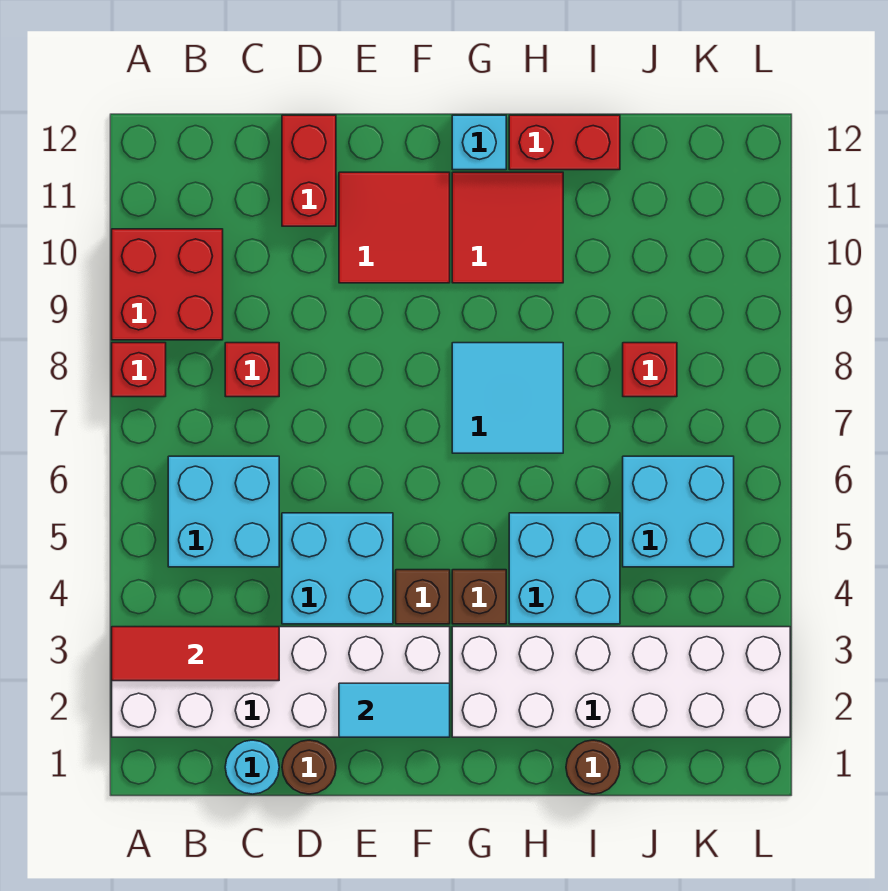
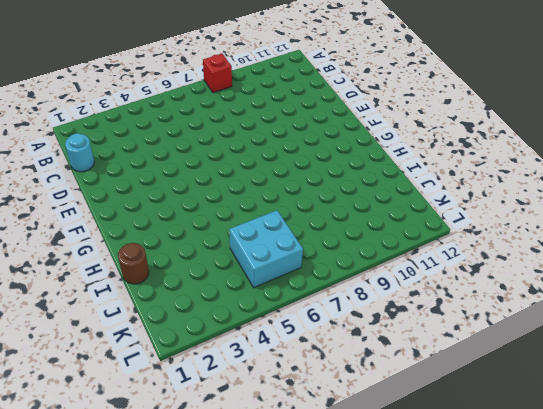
none -> white 2x6 brick [112,627,450,737]
none -> red 2x2 brick [112,229,223,340]
none -> cyan 2x2 brick [168,456,279,567]

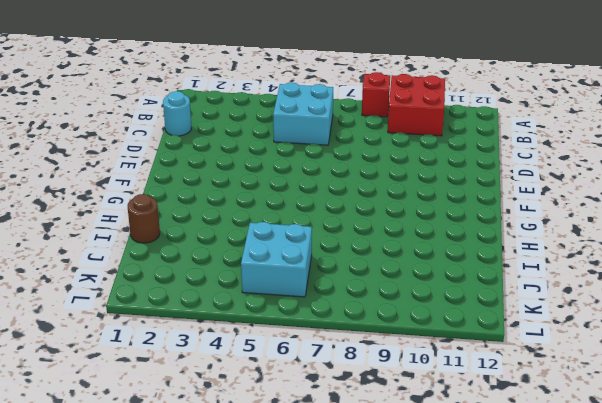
none -> white 2x6 brick [112,627,450,737]
none -> red 1x1 brick [225,343,279,397]
none -> brown 1x1 round brick [282,740,336,794]

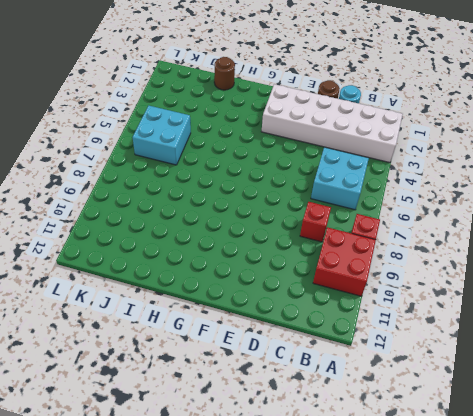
none -> cyan 2x2 brick [282,513,393,624]
none -> red 1x2 brick [282,115,336,226]
none -> red 2x2 tile [339,172,450,283]

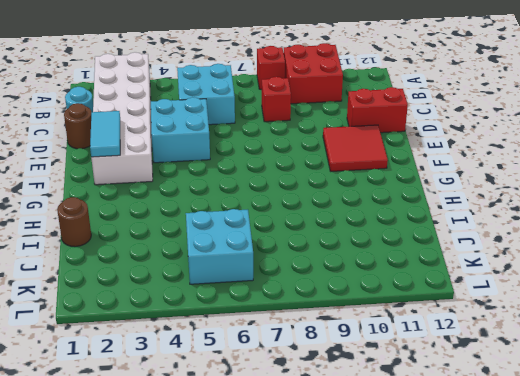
none -> brown 1x1 brick [396,570,450,624]
none -> white 2x6 brick [452,627,790,737]
none -> brown 1x1 brick [452,570,506,624]

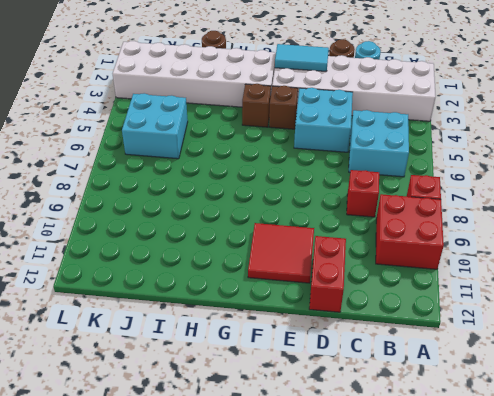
none -> cyan 2x2 tile [452,343,563,453]
none -> red 2x2 tile [452,172,563,283]
none -> cyan 1x1 brick [452,115,506,170]

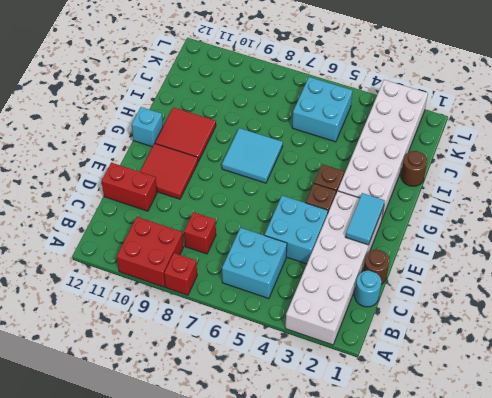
none -> cyan 2x2 brick [509,513,620,624]
none -> red 1x2 brick [509,115,620,170]
none -> red 1x1 brick [623,343,677,397]

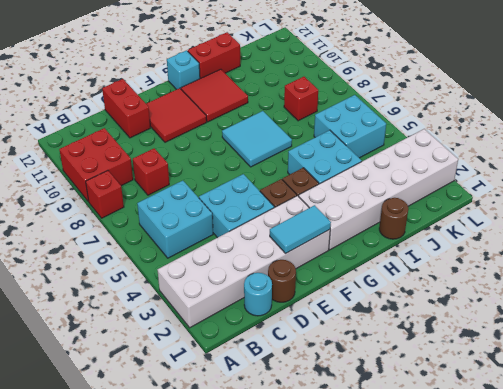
none -> red 1x3 tile [112,627,279,681]

